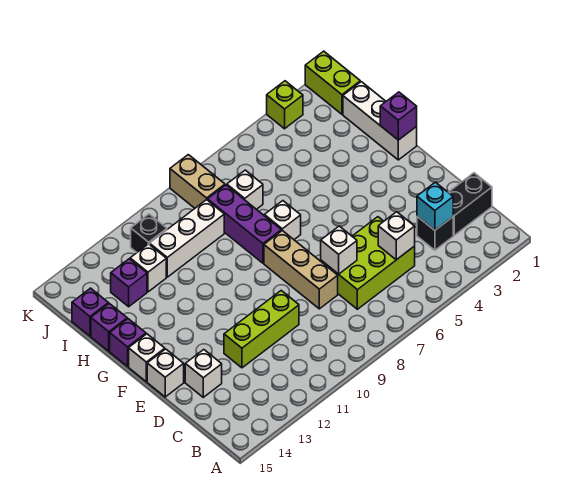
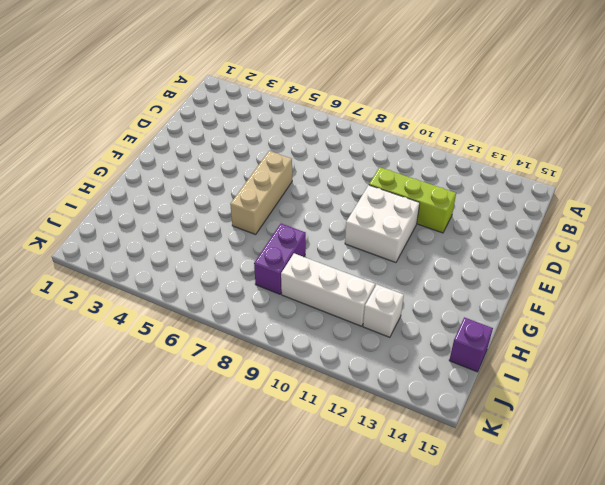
tan 1x3 brick [230,151,292,234] -> tan 1x3 brick moved to [264,231,338,309]
white 2x2 brick [345,185,420,262] -> none
purple 1x2 brick [254,223,306,294] -> purple 1x3 brick [208,185,281,263]
none -> black 1x2 brick [448,173,492,235]
none -> black 1x1 brick [417,216,453,250]
none -> lime 2x3 brick [321,217,415,309]

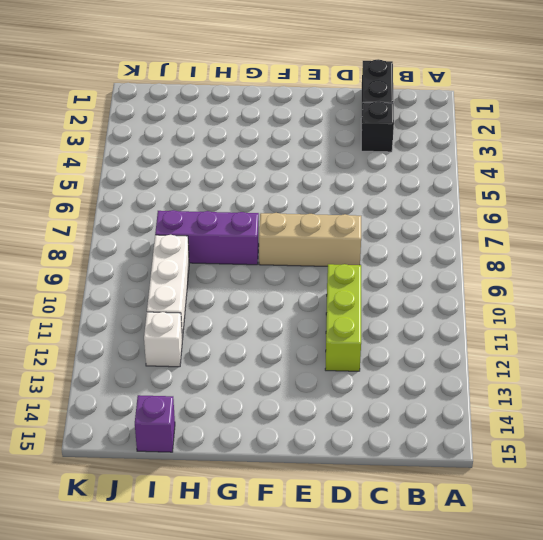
none -> lime 2x3 brick [321,217,415,309]
none -> white 1x1 brick [185,350,222,397]
none -> white 1x1 brick [147,349,184,397]

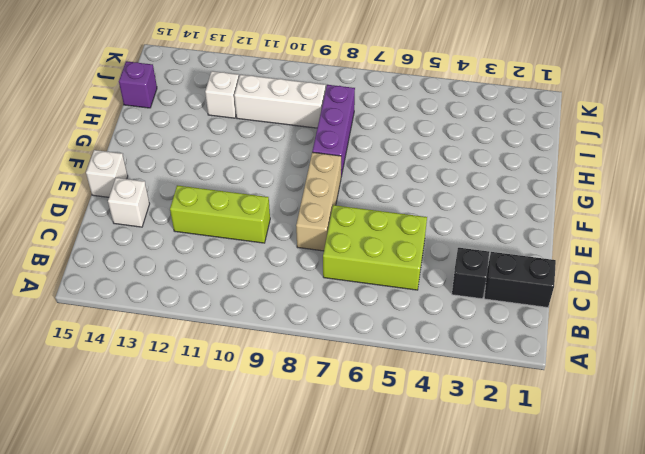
none -> white 1x1 brick [129,334,165,382]
none -> white 1x3 brick [343,82,417,160]
none -> white 1x1 brick [264,201,301,239]

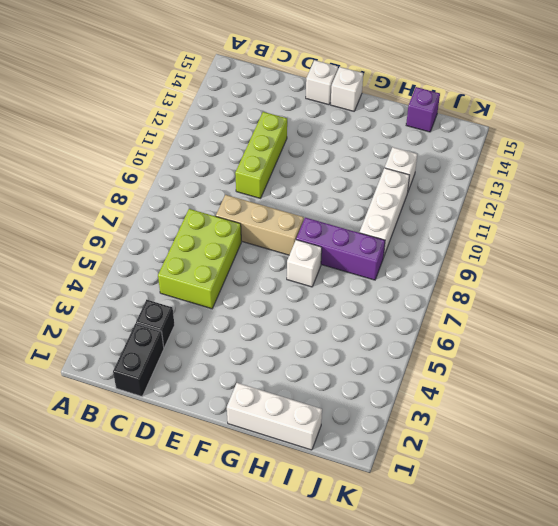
none -> white 1x1 brick [185,350,222,397]
none -> purple 1x1 brick [110,319,146,366]
none -> purple 1x1 brick [91,303,127,351]

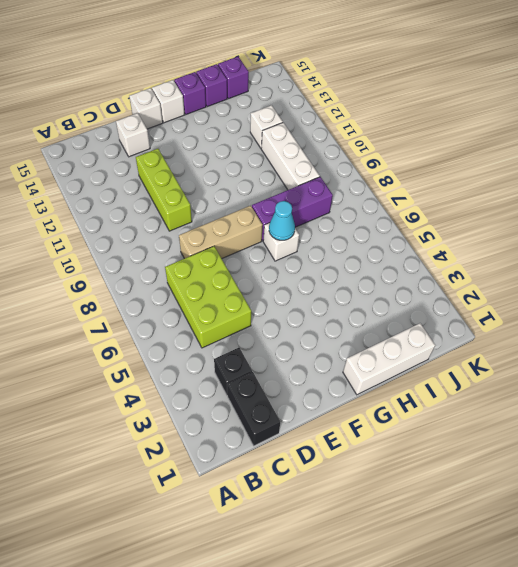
cyan 1x1 cone [269,201,295,240] -> none
none -> white 1x1 brick [227,170,263,209]
none -> purple 1x1 brick [111,259,147,307]
none -> lime 1x2 brick [305,51,360,114]

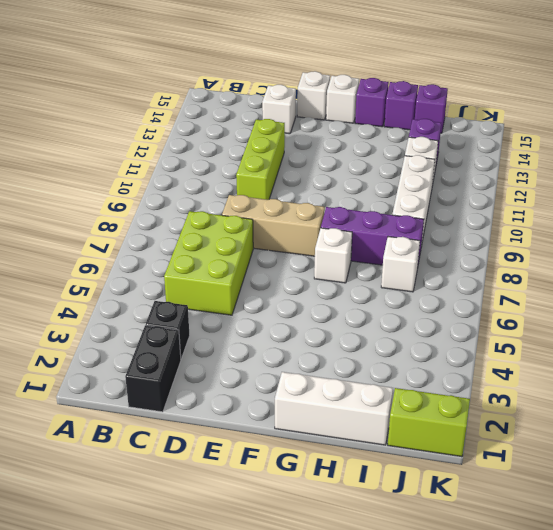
none -> tan 1x2 brick [170,155,225,208]
none -> black 1x1 brick [131,214,167,252]
none -> lime 1x1 brick [267,81,303,129]

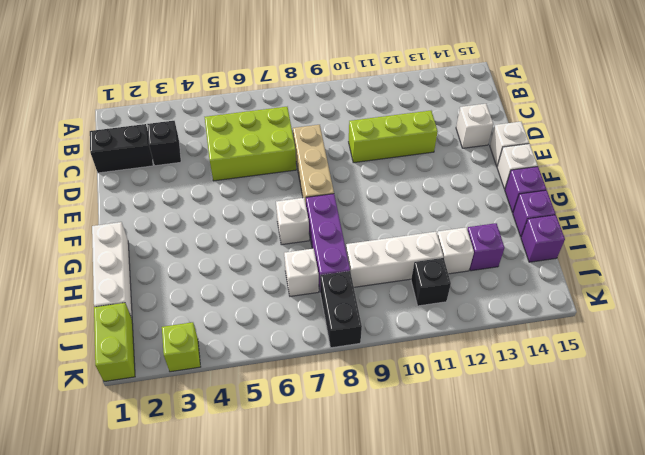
black 1x2 brick [320,271,362,348] -> tan 1x2 brick [170,155,225,208]
none -> cyan 1x1 brick [417,182,453,230]
none -> white 1x1 brick [378,212,415,260]
none -> white 1x1 brick [321,226,357,274]

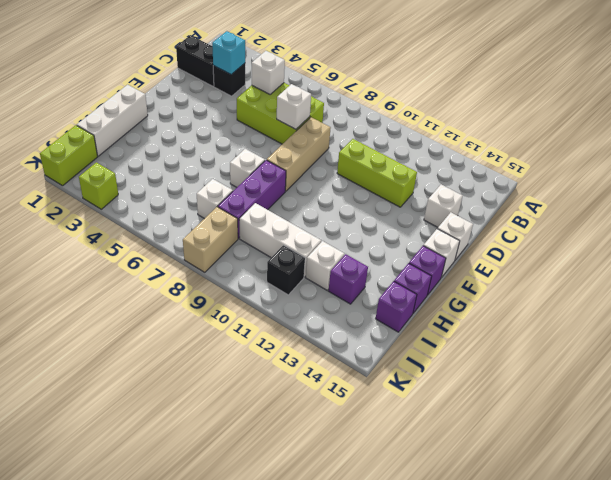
none -> purple 1x1 brick [380,92,417,140]

